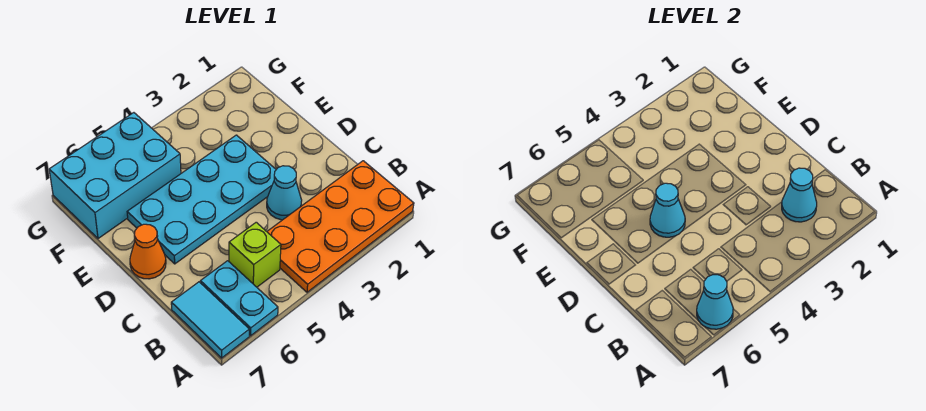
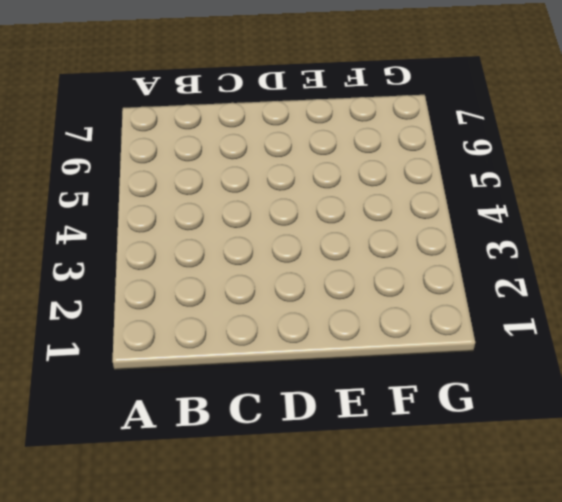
none -> orange 2x4 plate [267,161,414,292]
none -> cyan 1x2 plate [201,261,278,336]

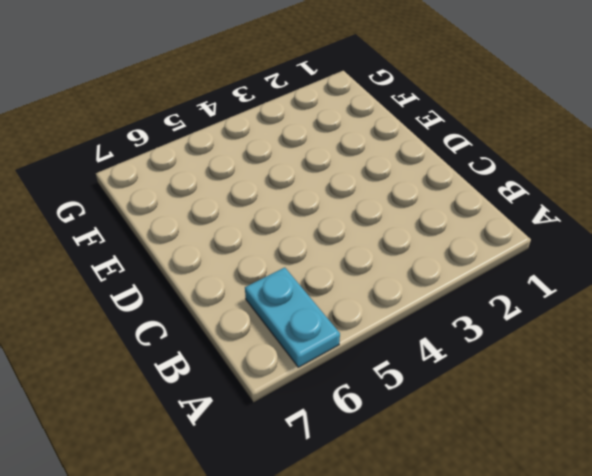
none -> orange 2x4 plate [267,161,414,292]
none -> cyan 1x2 tile [171,282,249,358]

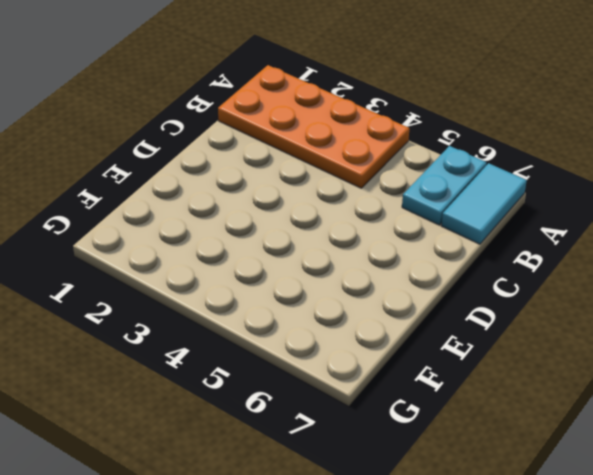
none -> lime 1x1 brick [229,222,281,287]
none -> cyan 1x1 cone [267,166,302,220]

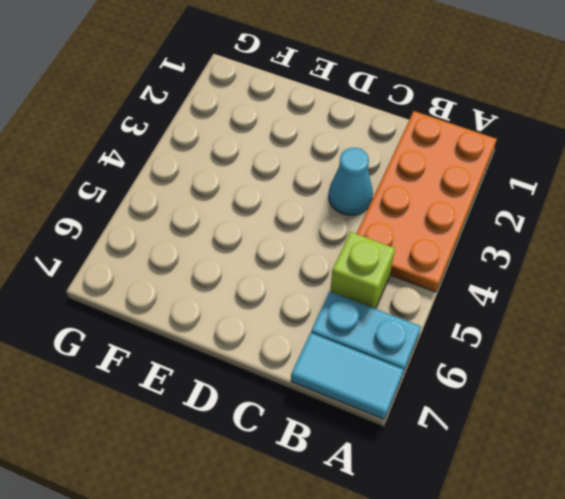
none -> cyan 2x4 plate [127,135,276,264]
none -> orange 1x1 cone [130,224,166,279]

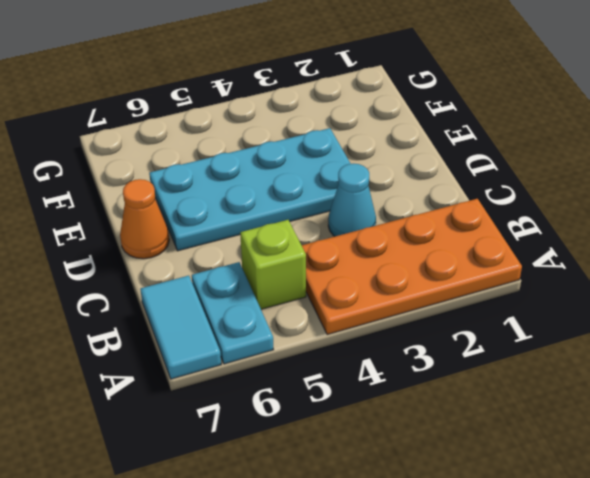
none -> cyan 2x3 brick [49,113,181,239]
none -> cyan 1x1 cone [697,275,733,329]

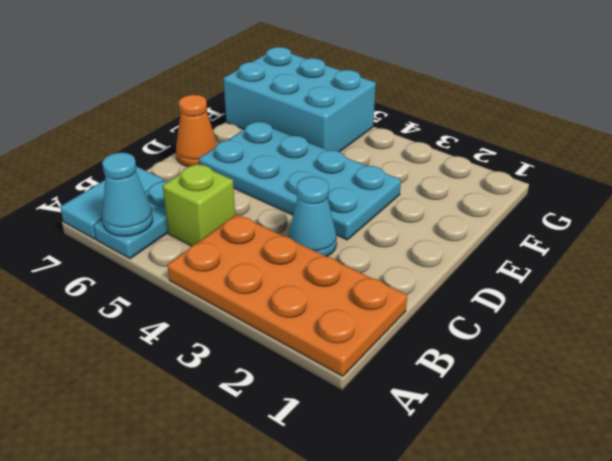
none -> cyan 1x1 cone [782,168,817,222]
none -> cyan 1x1 cone [650,183,685,237]

